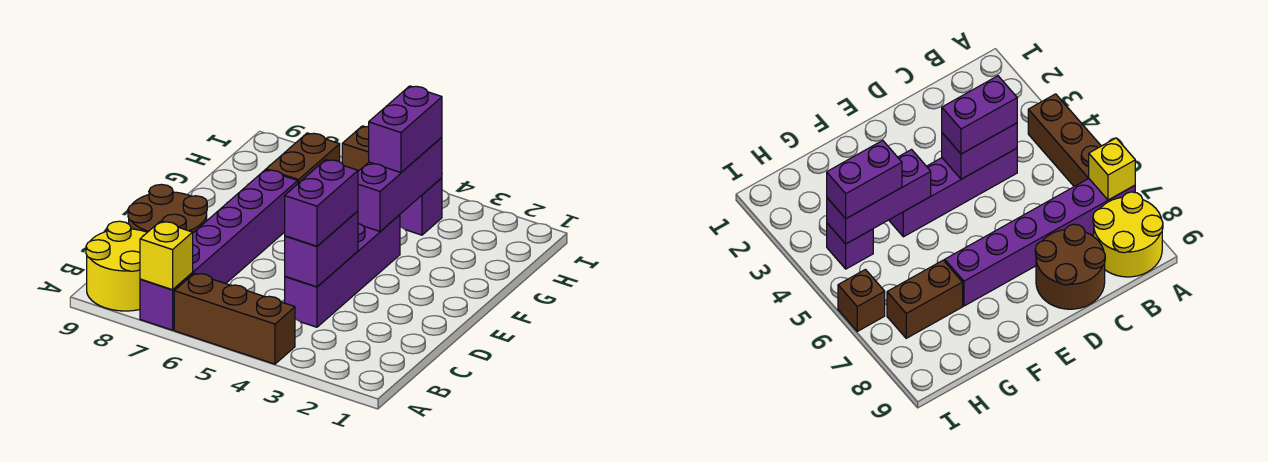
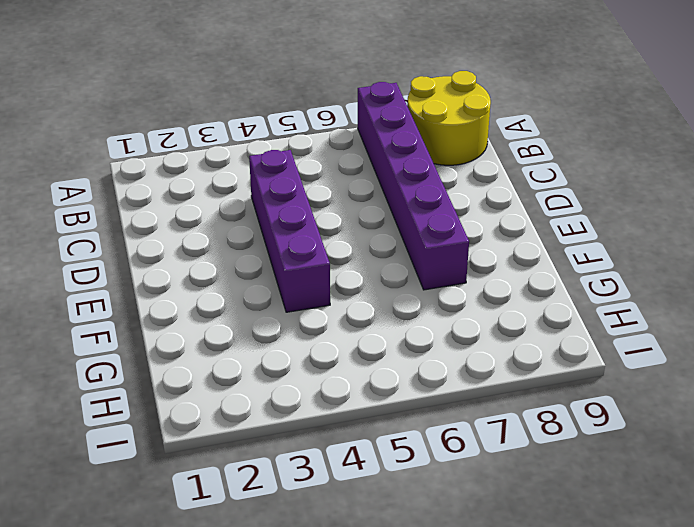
none -> brown 1x3 brick [174,273,295,364]
none -> brown 2x2 round brick [128,184,207,233]
none -> brown 1x2 brick [266,133,340,183]

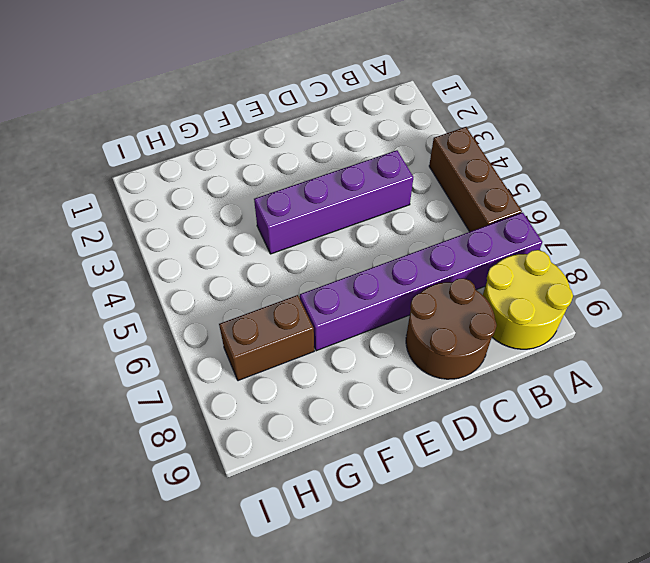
none -> purple 1x1 brick [400,178,442,235]
none -> brown 1x1 brick [342,126,369,171]
none -> yellow 1x1 brick [140,221,193,290]

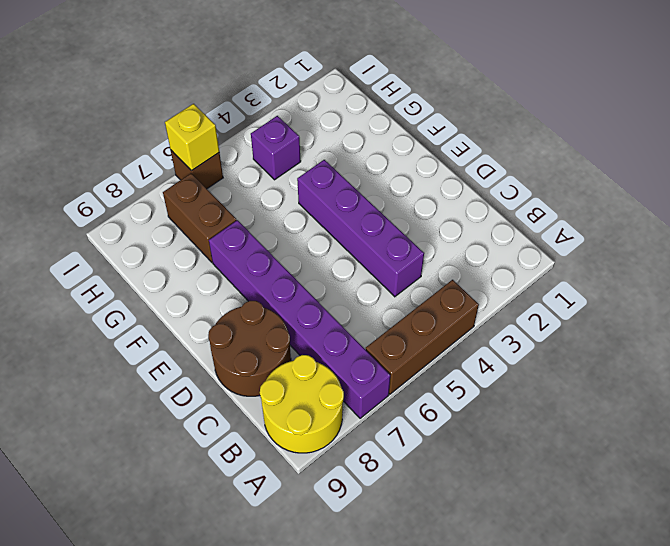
yellow 1x1 brick [165,104,219,171] -> yellow 1x1 brick moved to [140,221,193,290]
none -> purple 1x2 brick [285,211,358,287]
none -> purple 1x3 brick [358,137,442,231]
none -> purple 1x2 brick [285,160,358,246]

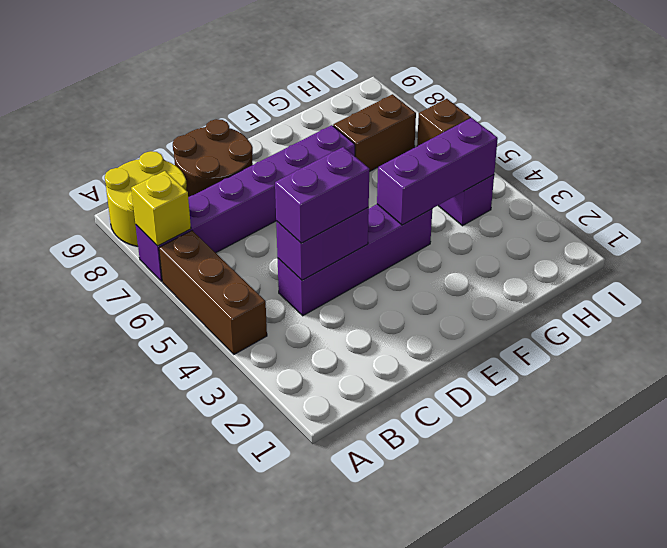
none -> purple 1x2 brick [369,86,442,173]

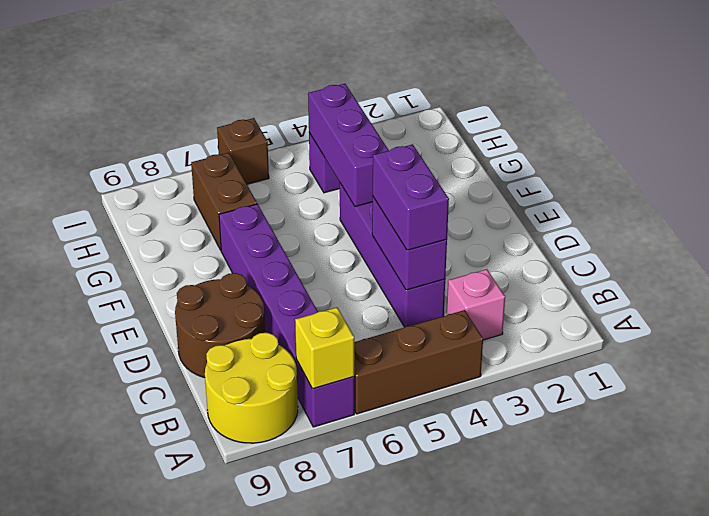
pink 1x1 brick [447,269,505,340] -> none
none -> purple 1x2 brick [369,86,442,173]

